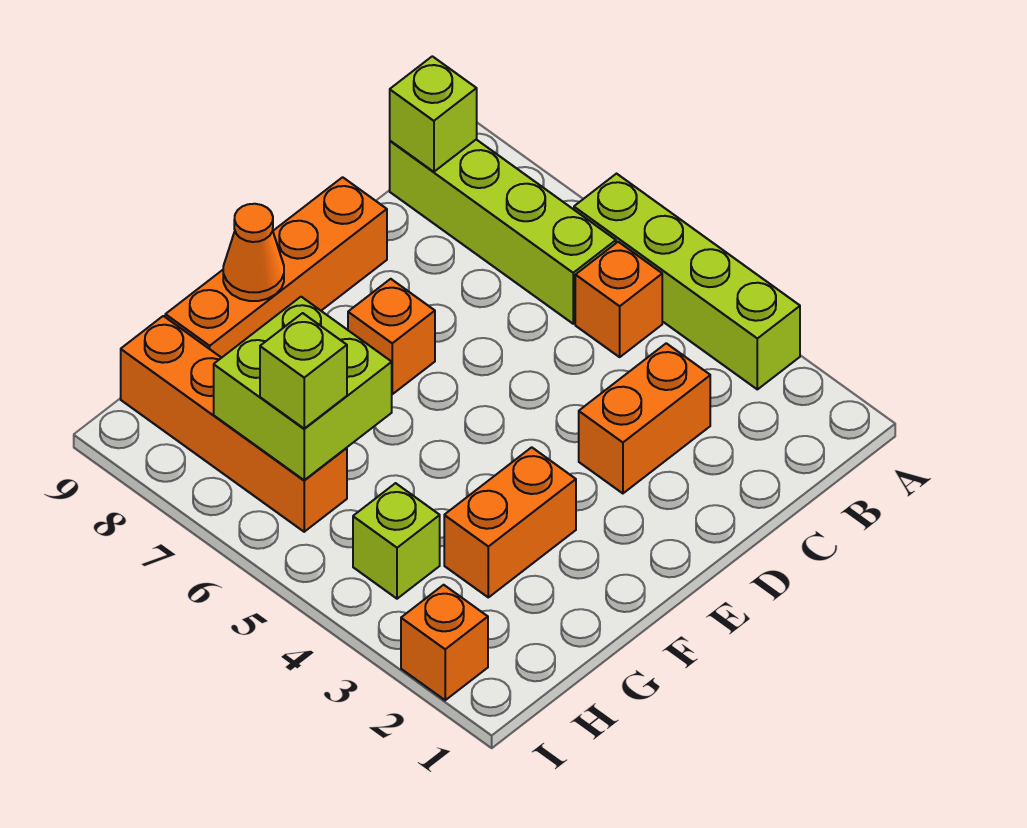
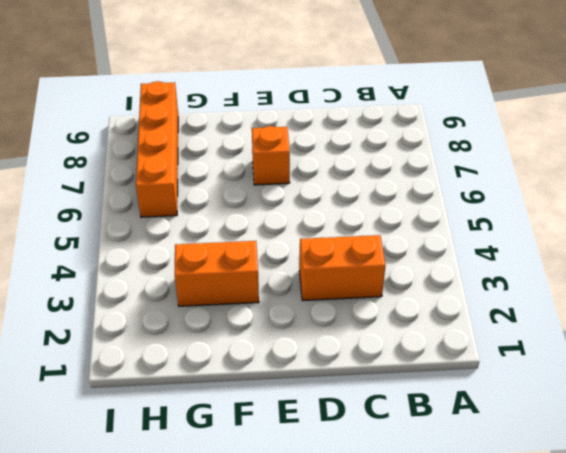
none -> lime 1x4 brick [574,174,800,389]
none -> orange 1x1 brick [575,242,662,357]
none -> lime 1x4 brick [390,140,616,324]

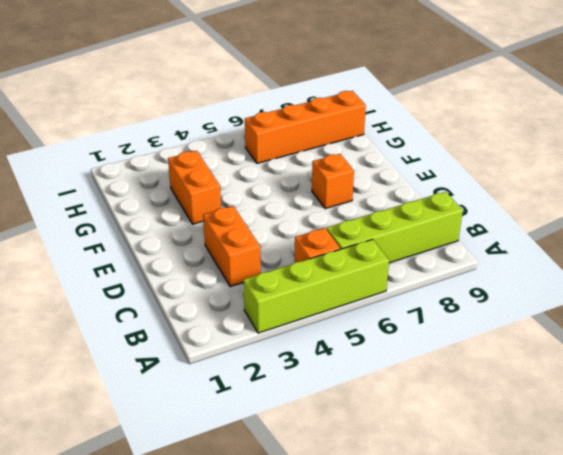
none -> orange 1x4 brick [165,177,387,358]
none -> lime 1x1 brick [353,483,440,599]
none -> orange 1x1 brick [401,585,488,700]

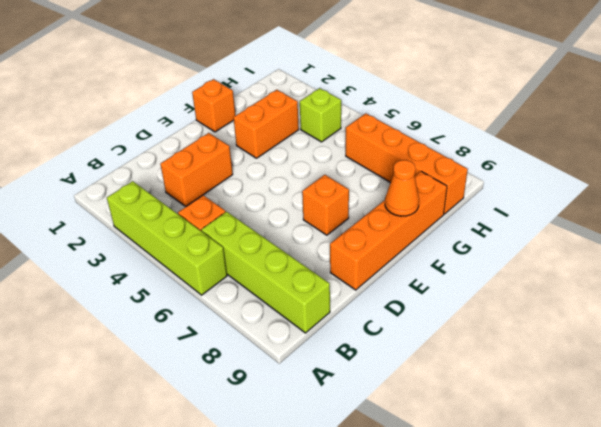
orange 1x1 brick [192,79,236,132] -> orange 1x1 brick moved to [401,585,488,700]
none -> lime 1x1 brick [390,56,477,172]
none -> lime 2x2 brick [214,297,392,480]
none -> lime 1x1 brick [260,313,347,429]

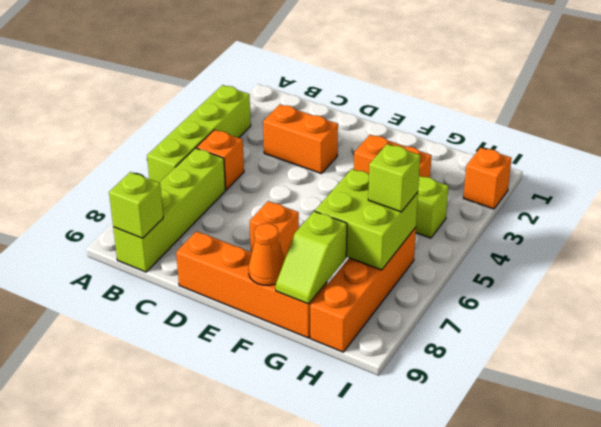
lime 1x2 slope [276,211,347,304] -> none

